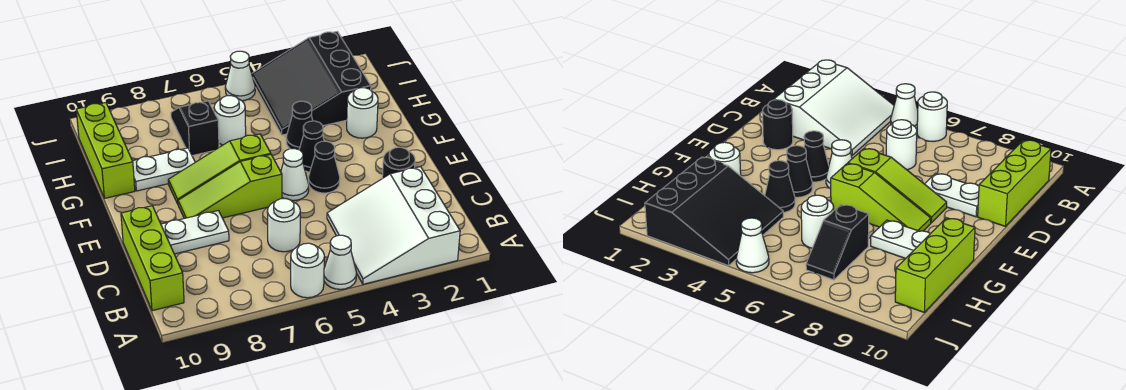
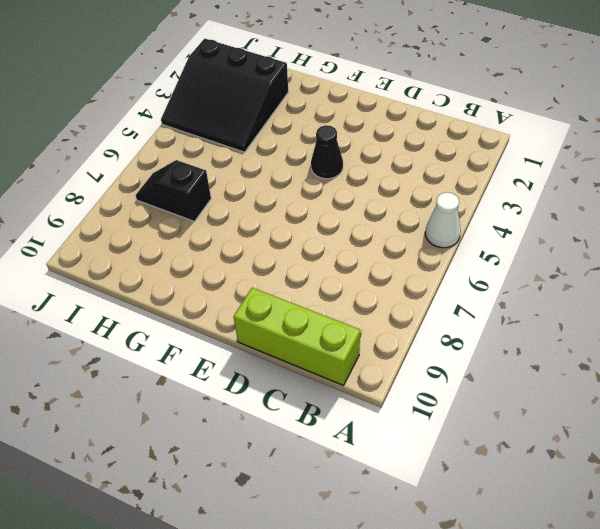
none -> white 3x3 slope [327,167,460,284]
none -> white 1x1 round brick [291,243,324,298]
none -> white 1x1 round brick [267,199,300,252]

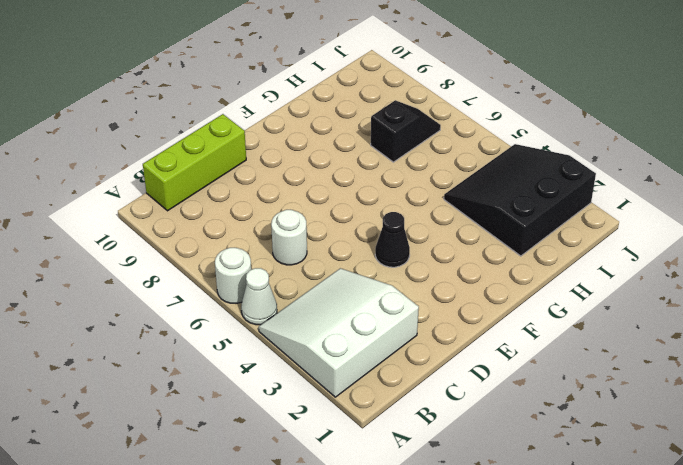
none -> black 1x1 round brick [382,147,415,178]
none -> white 1x2 plate [161,211,229,254]
none -> white 1x1 cone [281,149,309,201]

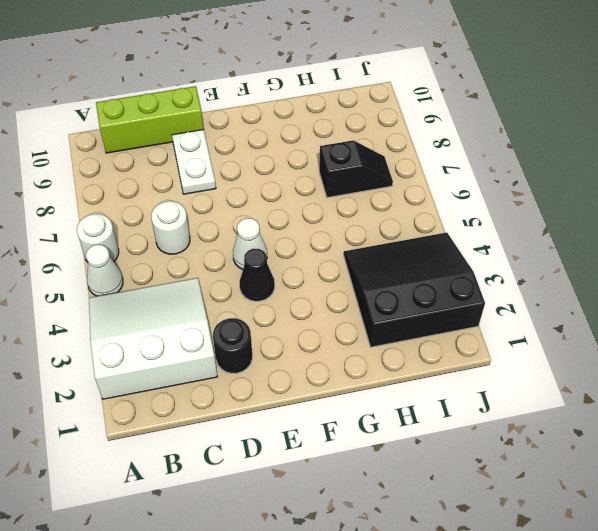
none -> lime 1x3 slope [178,155,282,219]
none -> black 1x1 cone [299,121,324,172]
none -> lime 1x3 slope [168,134,271,204]

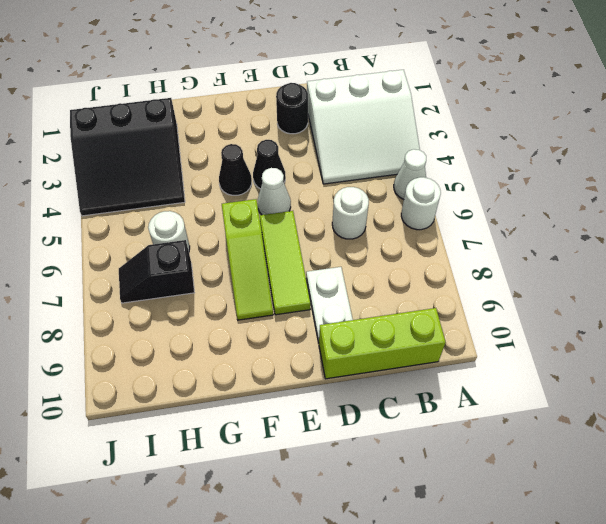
lime 1x3 tile [260,211,311,315] -> lime 1x3 slope [178,155,282,219]
none -> white 1x1 round brick [347,88,378,138]
none -> black 1x1 cone [286,101,313,150]
none -> white 1x2 plate [133,148,195,191]

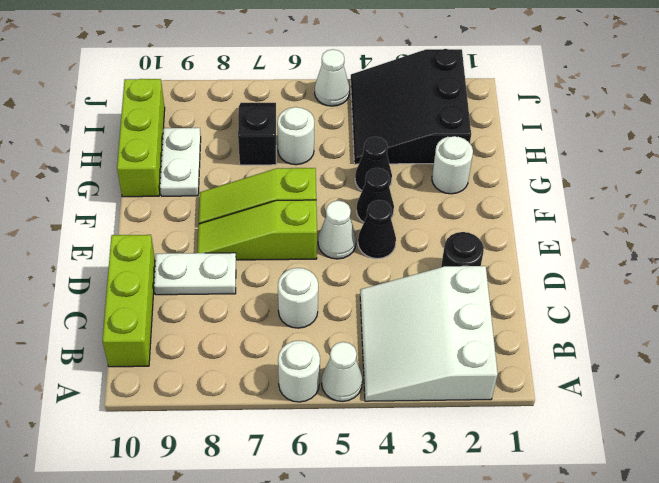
white 1x2 plate [160,128,201,196] -> white 1x2 plate turned to [133,148,195,191]

